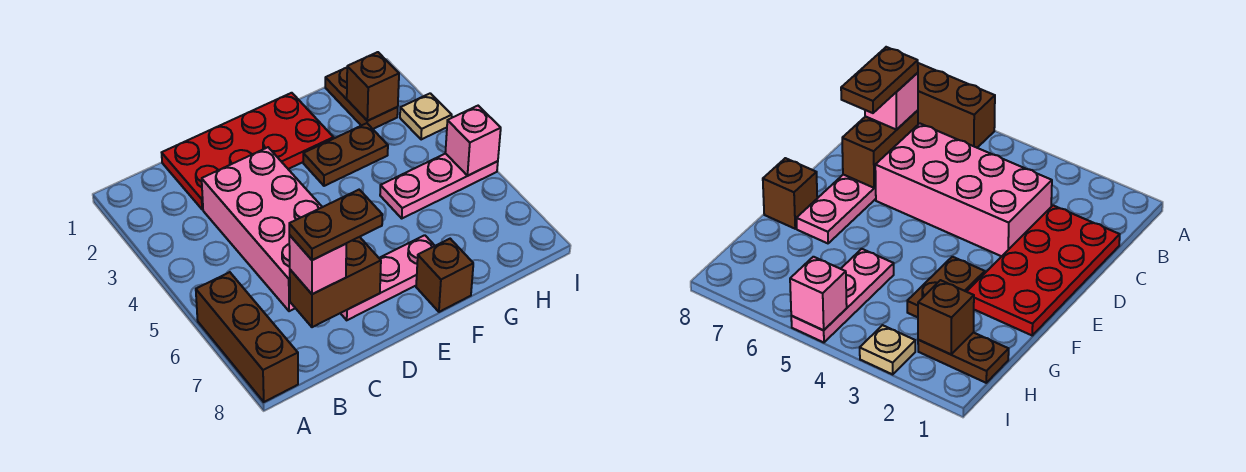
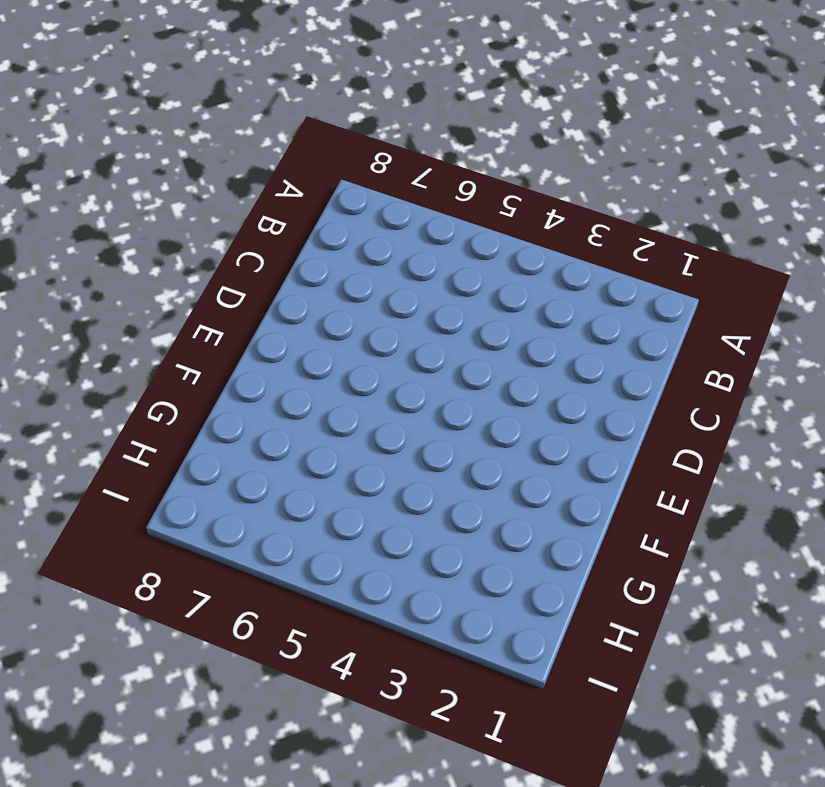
none -> brown 1x3 brick [196,272,298,402]
none -> red 2x4 plate [162,93,334,209]
none -> pink 2x4 brick [202,147,322,311]

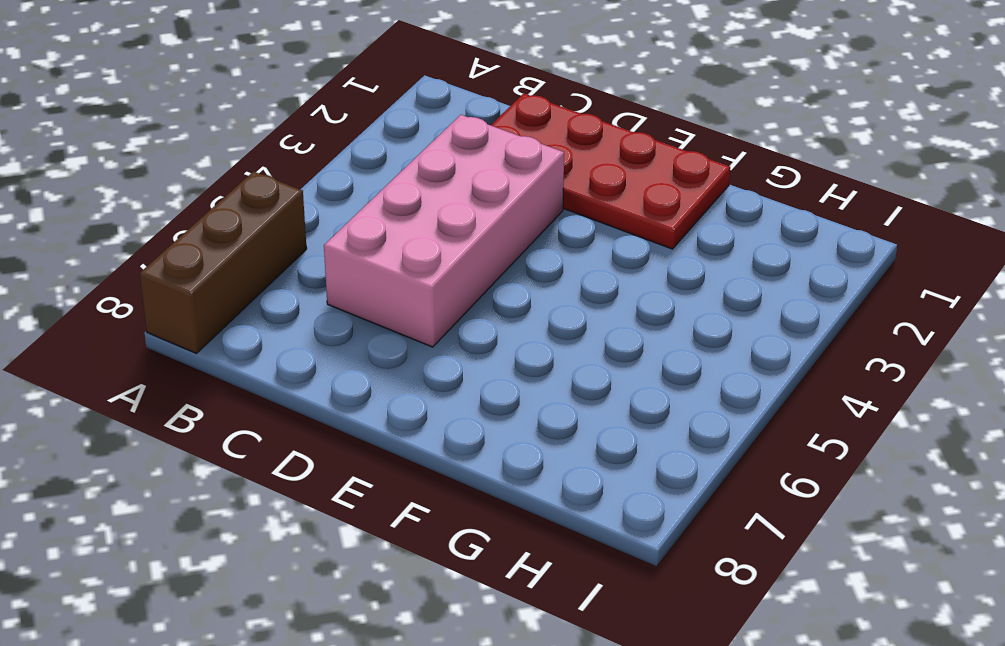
none -> pink 1x3 plate [341,235,435,320]
none -> brown 1x2 plate [303,123,388,186]
none -> brown 1x1 brick [416,239,473,312]

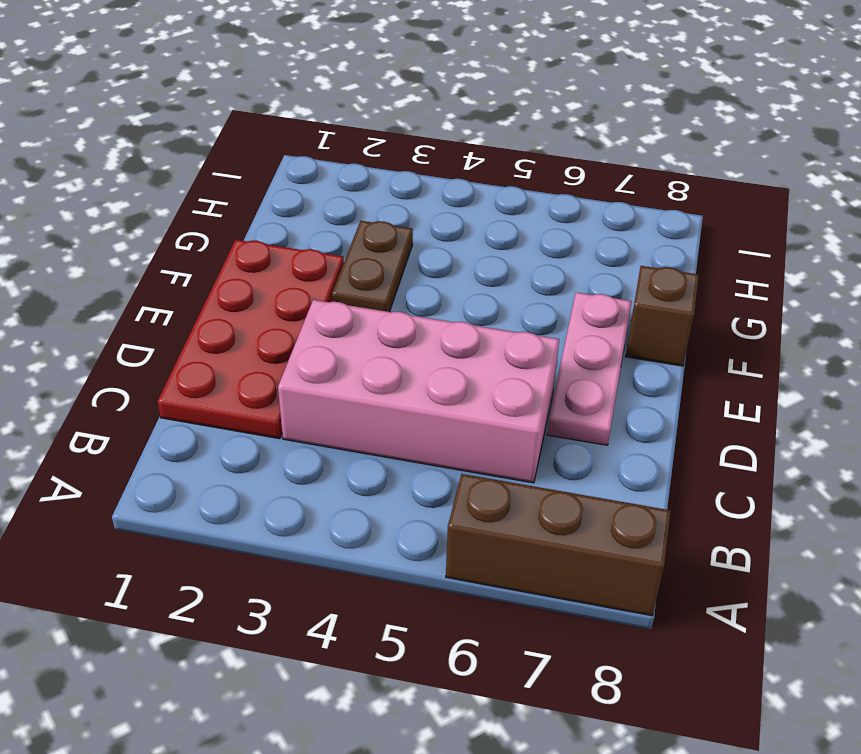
none -> pink 1x3 plate [380,153,498,218]
none -> brown 1x2 plate [325,68,398,129]
none -> tan 1x1 plate [400,93,452,140]

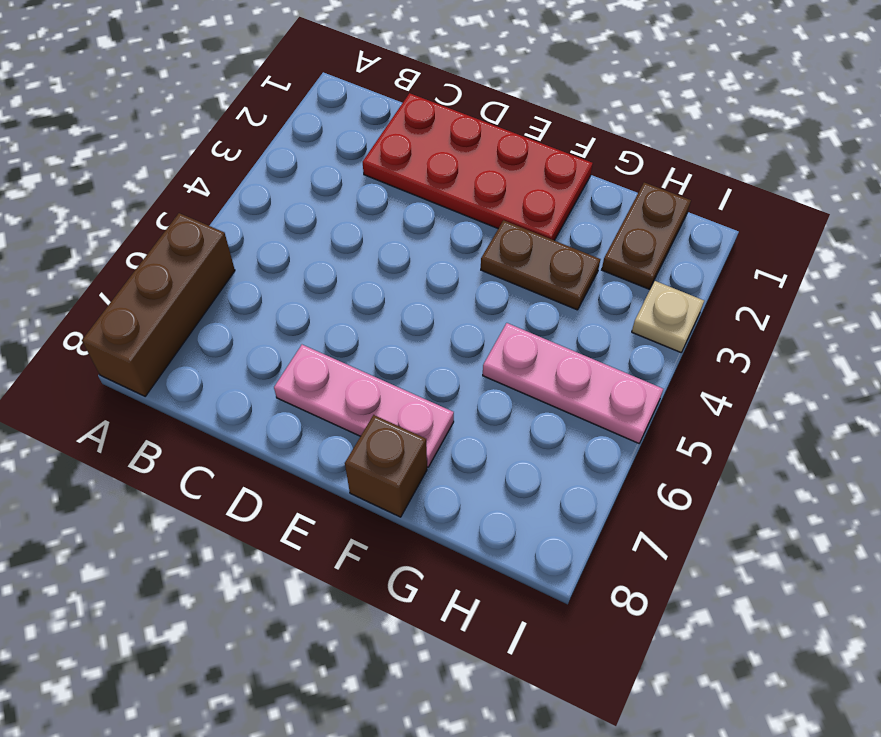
none -> pink 2x4 brick [202,147,322,311]
none -> brown 1x2 brick [290,237,381,327]
none -> brown 1x1 brick [347,52,399,121]

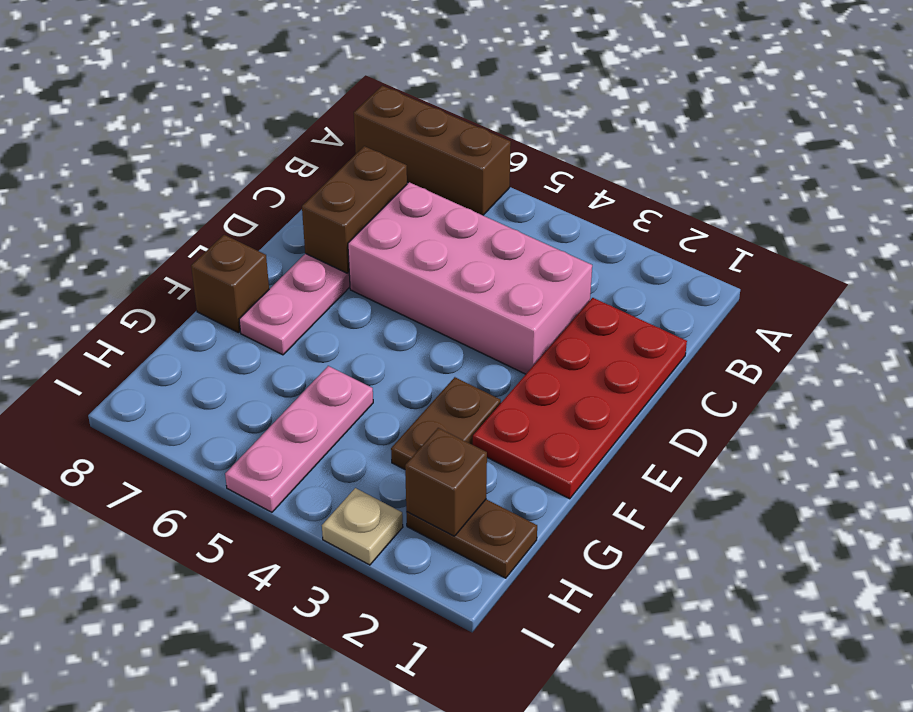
none -> pink 1x1 brick [445,106,501,176]
none -> pink 1x1 brick [289,235,346,294]
none -> brown 1x2 plate [289,190,382,260]

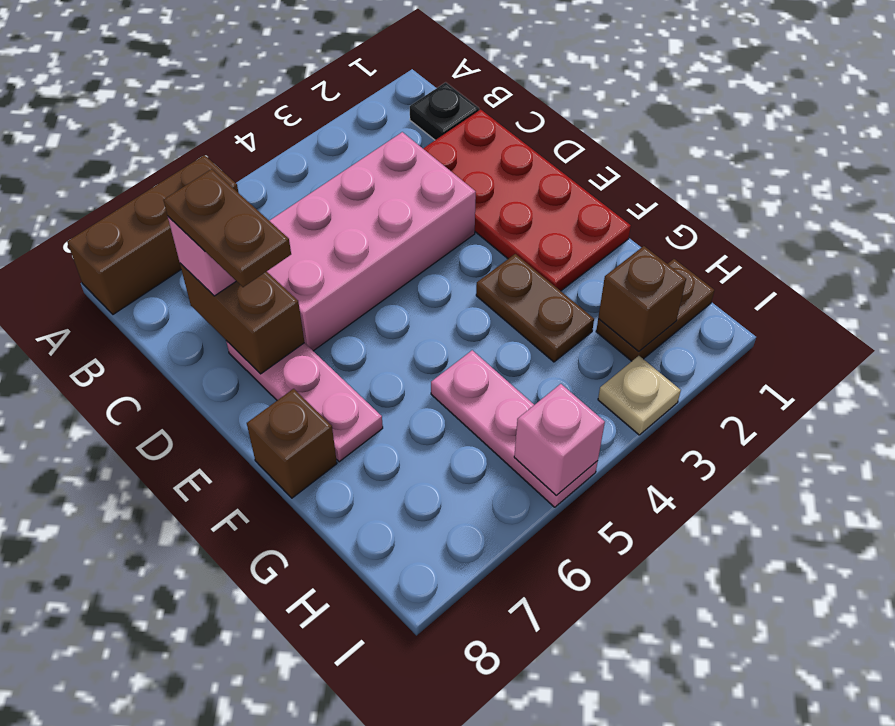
black 1x1 plate [410,82,479,140] -> none

